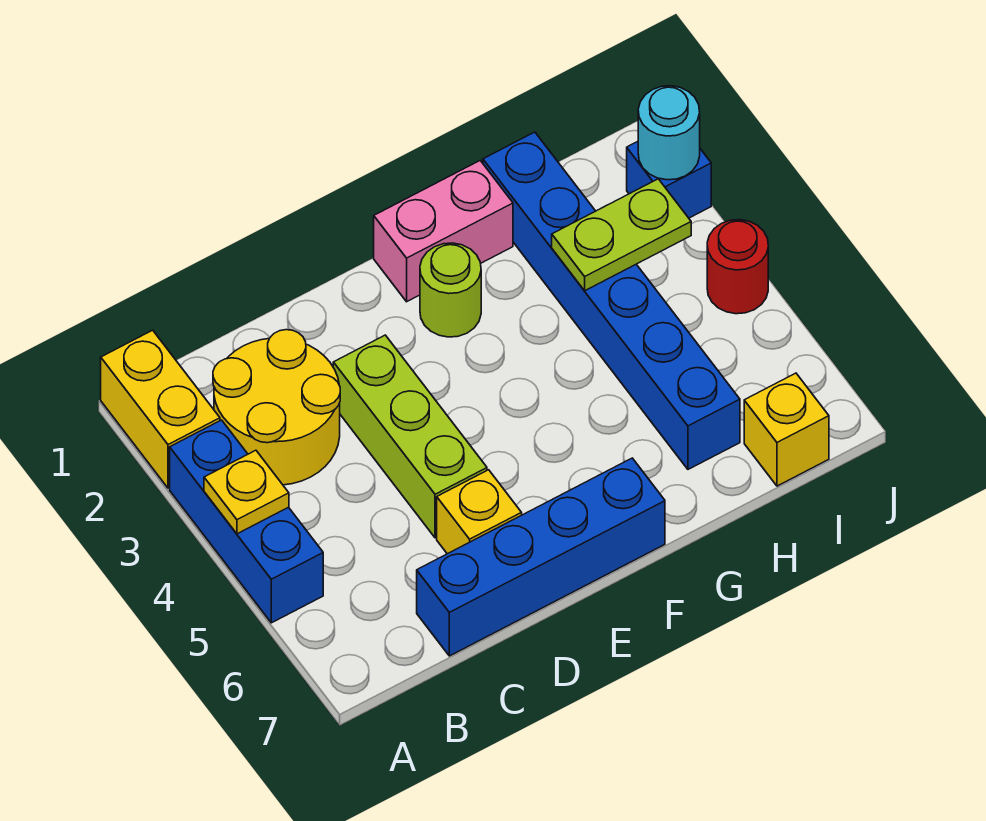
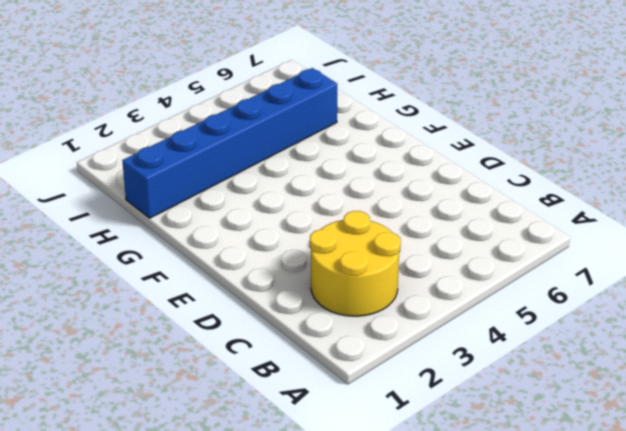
none -> yellow 1x2 brick [101,330,220,488]
none -> blue 1x3 brick [170,420,323,623]
none -> blue 1x4 brick [417,458,665,656]

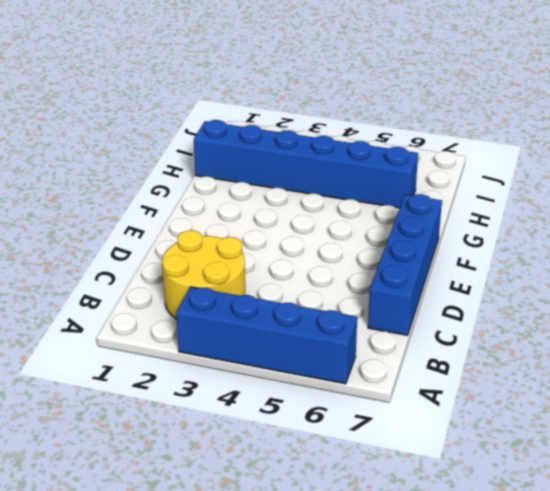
blue 1x4 brick [176,287,357,384] -> blue 1x3 brick [170,420,323,623]
none -> yellow 1x2 brick [101,330,220,488]
none -> lime 1x3 brick [333,335,487,538]
none -> yellow 1x1 brick [437,470,522,554]

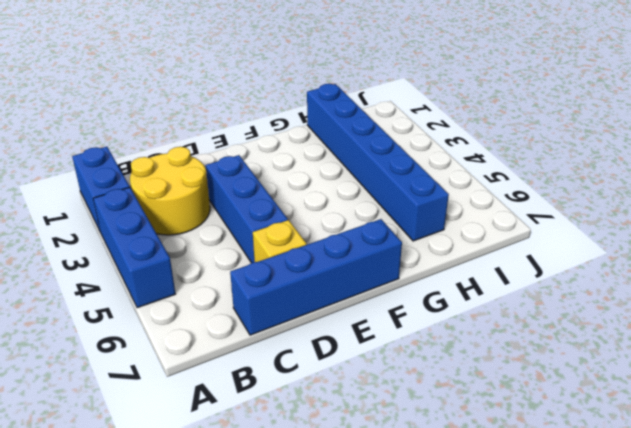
blue 1x2 brick [72,147,130,232] -> yellow 1x2 brick [101,330,220,488]
blue 1x3 brick [206,155,288,263] -> lime 1x3 brick [333,335,487,538]
none -> pink 1x2 brick [374,161,513,302]
none -> lime 1x1 round brick [420,243,481,337]
none -> yellow 1x1 brick [744,373,829,486]

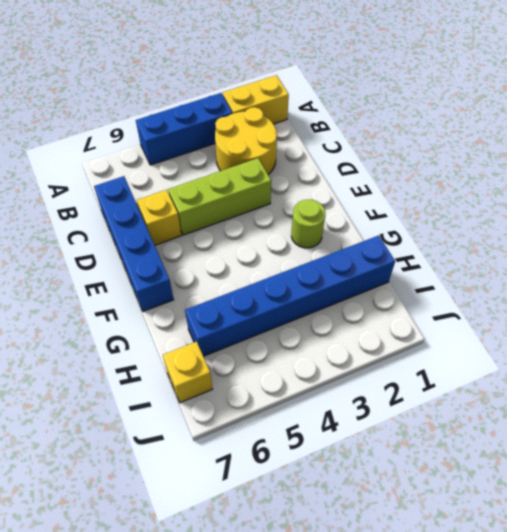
none -> pink 1x2 brick [374,161,513,302]
none -> blue 1x1 brick [627,142,711,218]
none -> red 1x1 round brick [707,220,768,314]

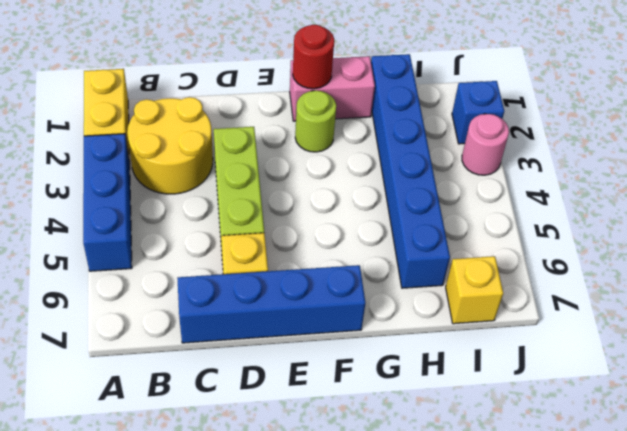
red 1x1 round brick [293,25,334,89] -> red 1x1 round brick moved to [707,220,768,314]
pink 1x1 round brick [462,114,509,175] -> none
none -> yellow 1x1 plate [204,450,289,534]
none -> lime 1x2 plate [552,179,691,291]
none -> cyan 1x1 round brick [638,86,700,180]

